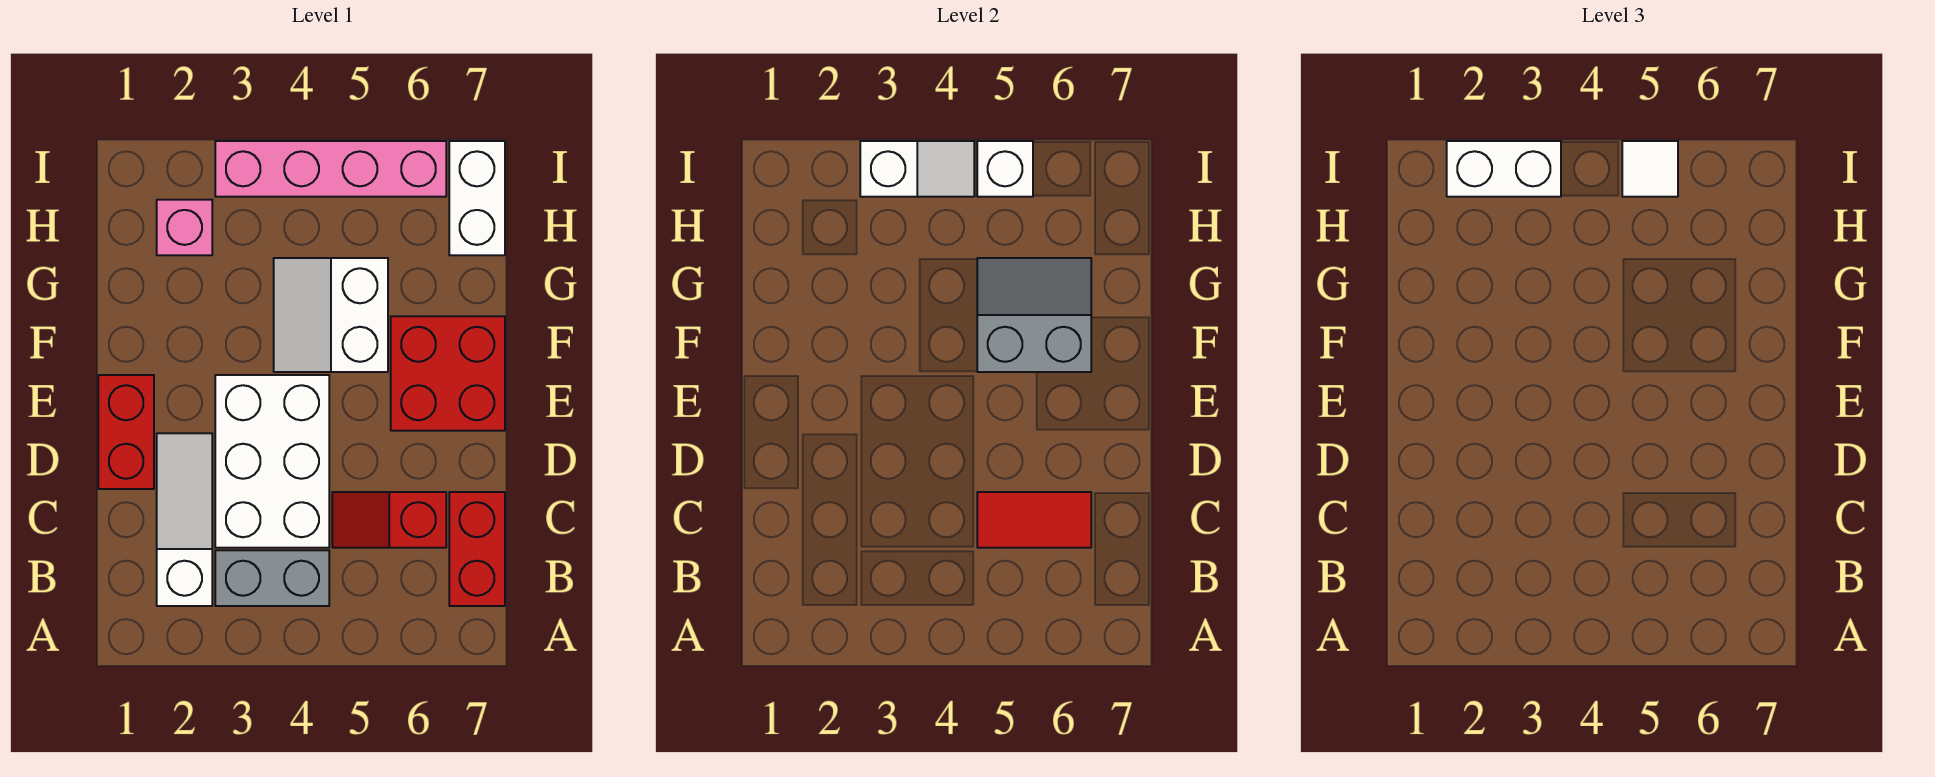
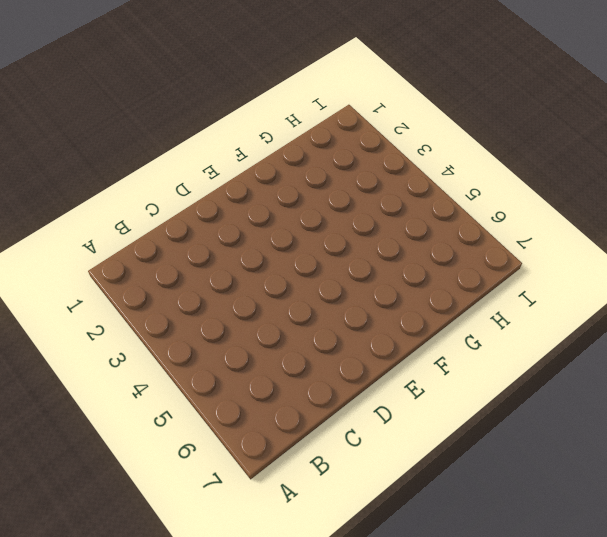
none -> white 1x3 slope [157,433,212,606]
none -> grey 1x2 brick [215,550,329,606]
none -> red 1x2 brick [449,492,505,606]

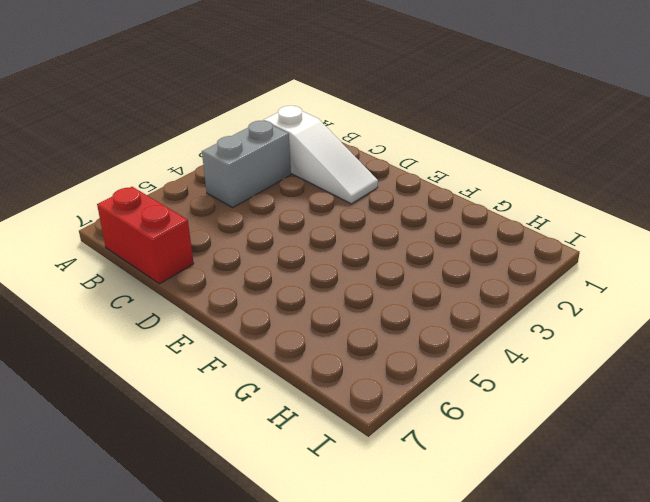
none -> white 2x3 brick [215,375,329,548]
none -> red 1x2 slope [332,492,446,548]
none -> red 1x2 brick [98,375,154,489]

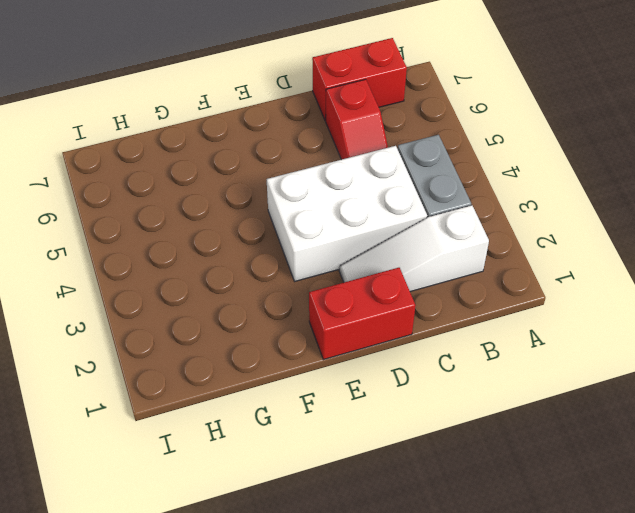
none -> red 2x2 brick [391,316,505,431]
none -> white 2x2 slope [274,258,388,372]
none -> pink 1x1 brick [157,200,212,255]

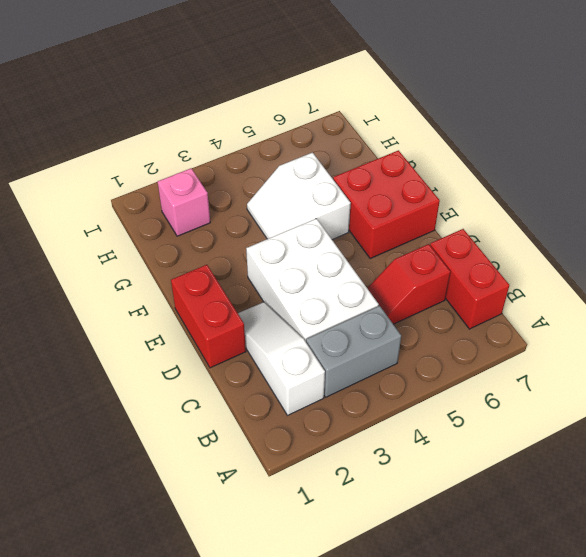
none -> white 1x2 brick [449,141,505,255]
none -> pink 1x4 brick [215,141,446,197]
none -> red 1x2 tile [977,492,1091,548]

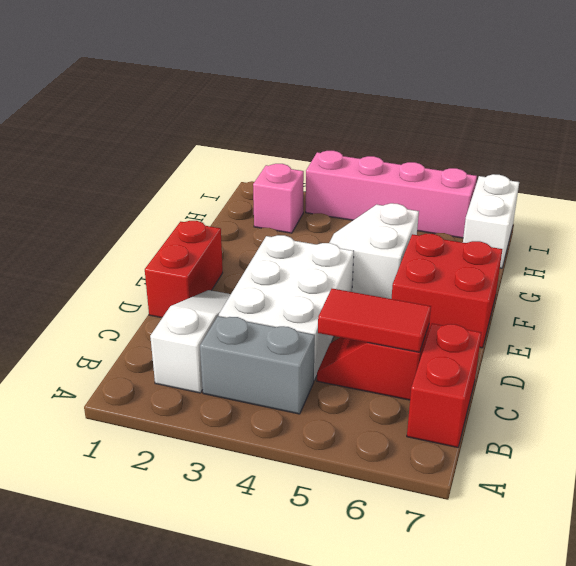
none -> grey 2x2 slope [977,258,1091,372]
none -> white 1x2 slope [860,141,974,197]
none -> white 1x1 brick [977,141,1033,197]

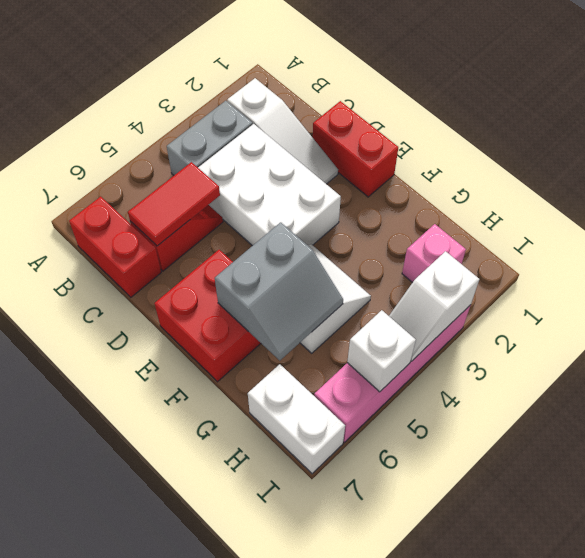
none -> white 1x2 brick [1447,141,1561,197]
none -> white 1x1 tile [1622,141,1678,197]

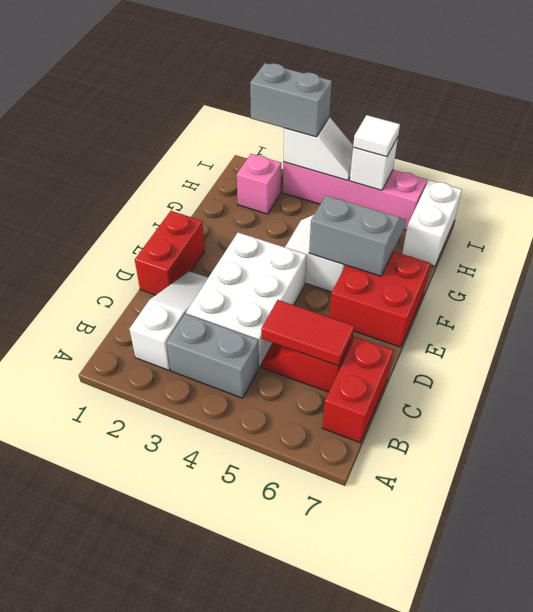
grey 1x2 brick [250,63,332,137] -> white 1x2 brick [1447,141,1561,197]

